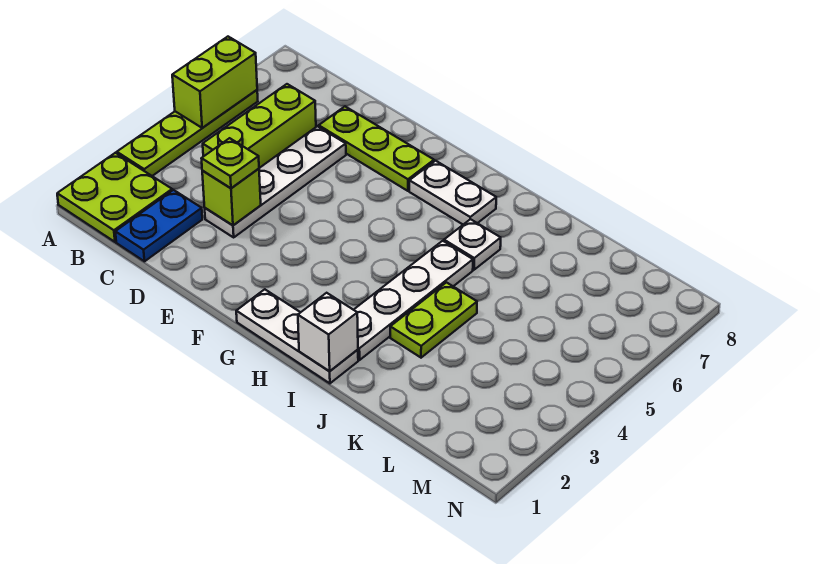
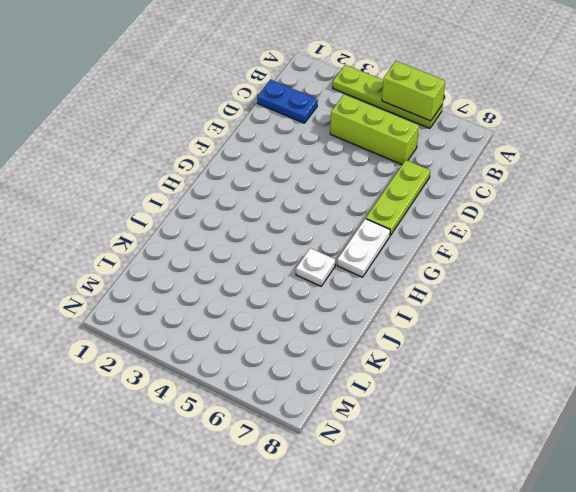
none -> lime 2x2 plate [57,153,172,242]
none -> white 1x4 plate [205,126,346,237]
none -> white 1x3 plate [236,289,358,383]

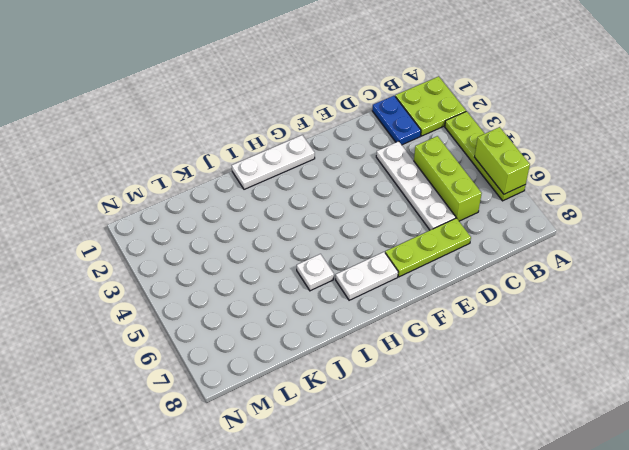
none -> white 1x4 plate [354,241,473,360]
none -> lime 1x2 plate [390,282,477,358]
none -> lime 1x1 brick [202,169,261,225]

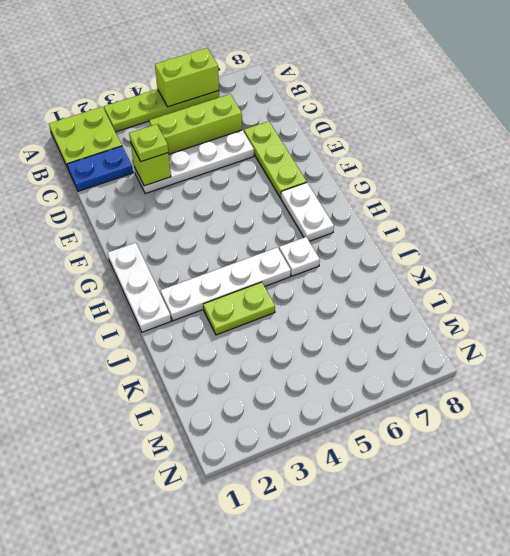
none -> white 1x1 brick [298,293,358,371]

